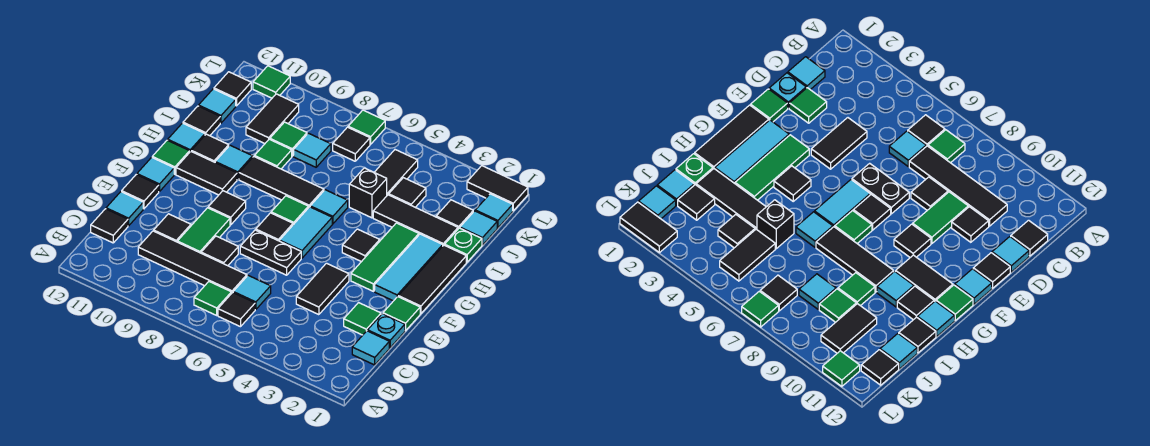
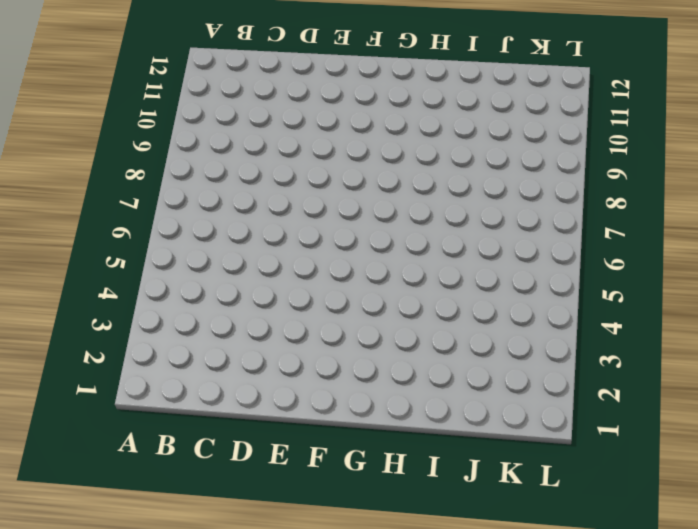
none -> black 1x1 tile [218,292,255,327]
none -> green 1x1 tile [194,282,231,315]
none -> cyan 1x1 tile [352,331,389,365]
none -> cyan 1x1 tile [233,275,271,309]

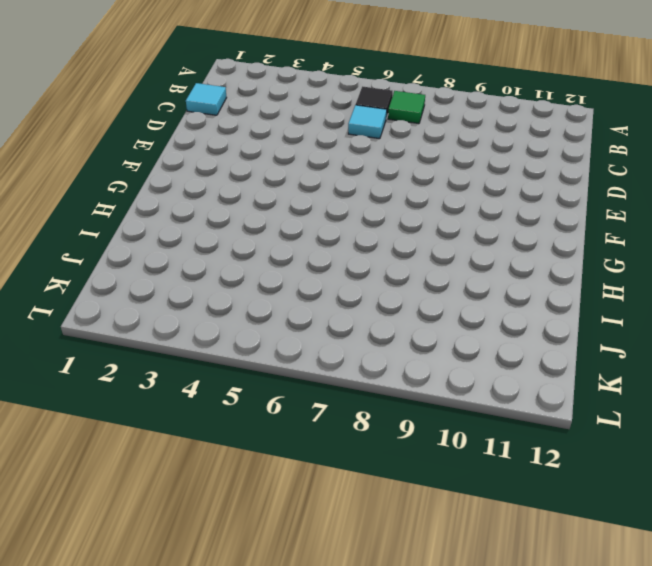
none -> black 1x4 tile [138,231,247,294]
none -> black 1x1 tile [91,209,128,243]
none -> cyan 1x1 plate [368,314,405,348]
none -> green 1x1 tile [344,303,381,335]

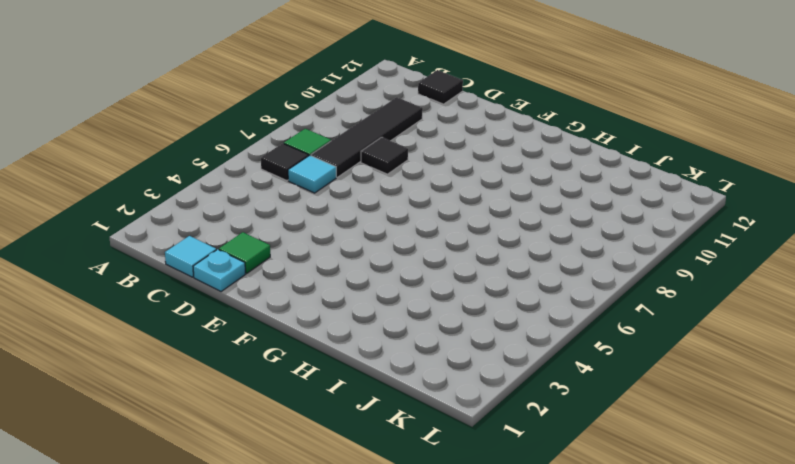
none -> black 1x2 tile [296,263,349,315]
none -> green 1x2 tile [177,208,230,253]
none -> black 1x1 tile [154,214,191,242]
none -> cyan 1x1 tile [106,192,143,226]

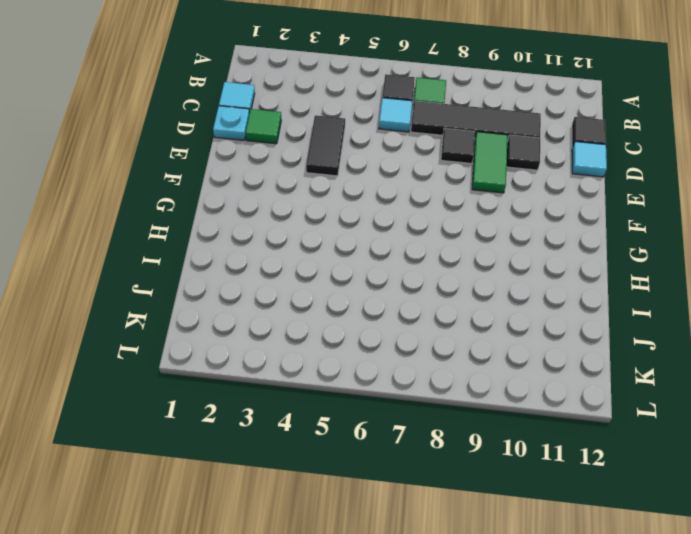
none -> green 1x1 tile [383,297,420,331]
none -> black 1x2 plate [240,230,301,275]
none -> black 1x1 tile [122,175,159,209]
none -> black 1x3 tile [398,245,466,314]

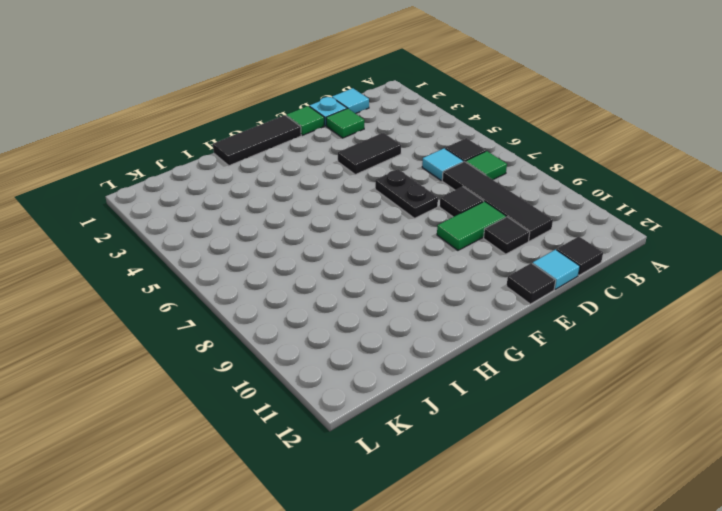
none -> cyan 1x3 tile [375,234,443,301]
none -> green 1x3 tile [351,223,419,291]
none -> cyan 1x2 tile [280,207,332,258]
none -> black 1x1 tile [256,213,293,241]

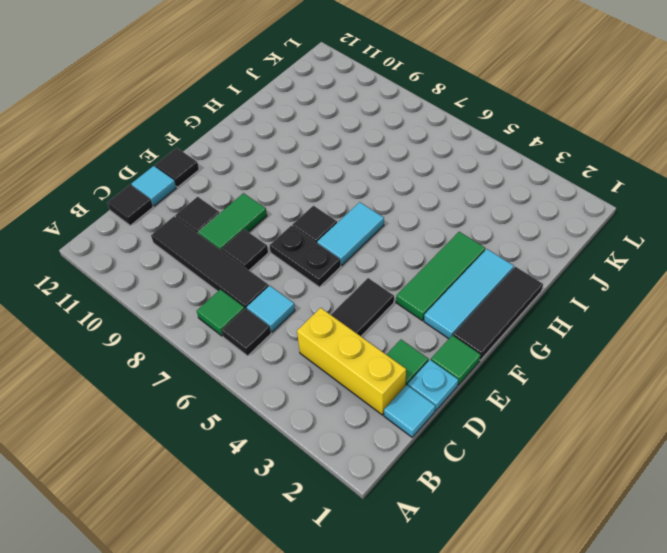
yellow 1x3 brick [297,308,406,415] -> none
none -> black 1x1 tile [208,191,246,225]
none -> cyan 1x1 tile [137,157,174,192]
none -> black 1x1 tile [342,229,380,262]
none -> green 1x1 tile [271,196,308,225]

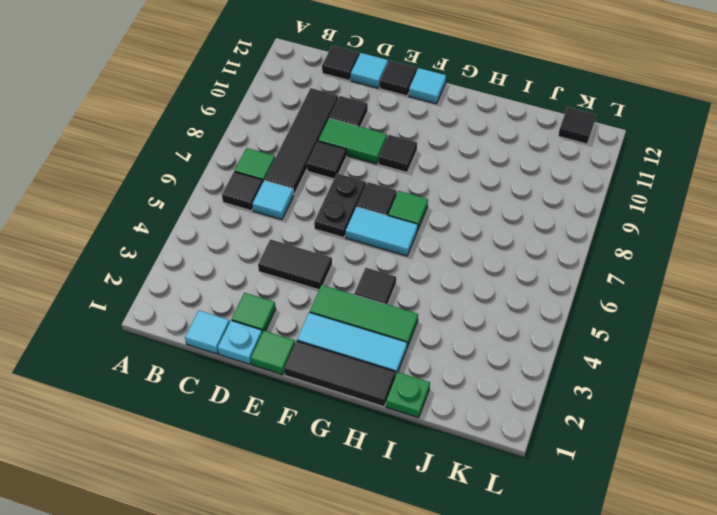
none -> black 1x2 tile [176,152,237,195]
none -> green 1x1 tile [152,140,190,174]
none -> cyan 1x1 tile [310,190,348,224]
none -> black 1x3 tile [239,157,324,208]

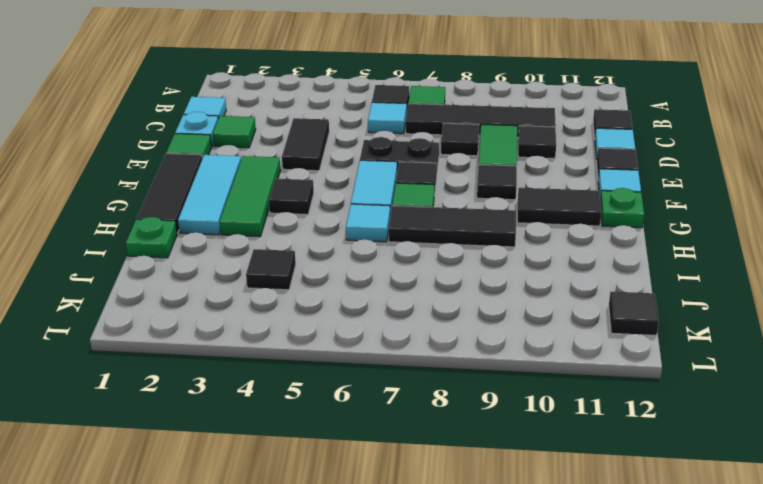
green 1x1 plate [600,188,644,228] -> green 1x1 tile [152,140,190,174]
none -> cyan 1x1 tile [215,145,253,180]
none -> black 1x1 tile [191,134,229,162]
none -> cyan 1x1 tile [168,123,205,152]
none -> black 1x3 tile [373,195,458,245]

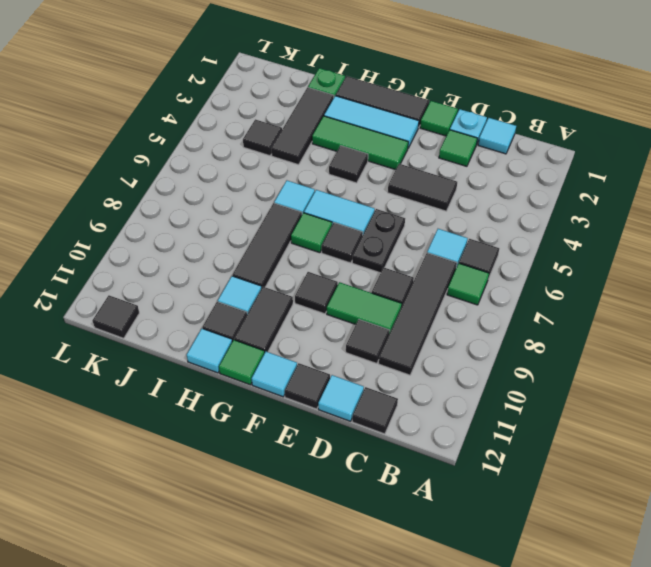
none -> black 1x1 brick [349,168,387,218]
none -> green 1x1 tile [254,139,292,169]
none -> black 1x1 tile [183,106,220,136]
none -> cyan 1x1 tile [460,211,497,245]

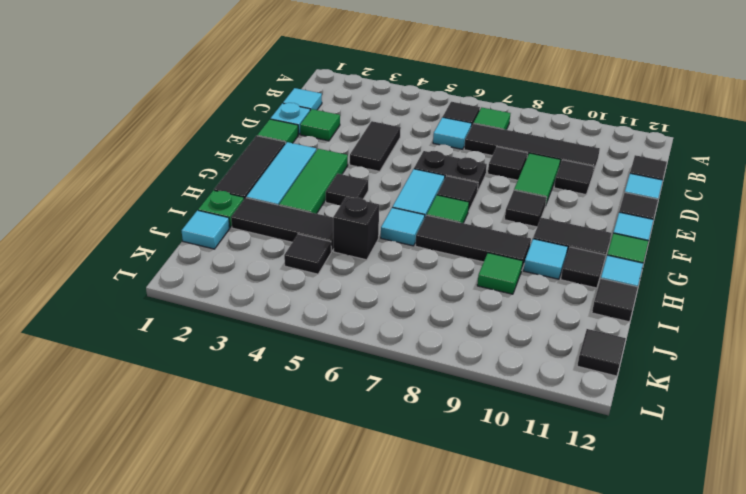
none -> black 1x1 tile [436,200,473,229]
none -> black 1x2 tile [374,150,418,195]
none -> cyan 1x1 tile [294,133,331,167]
none -> green 1x1 tile [270,122,307,156]

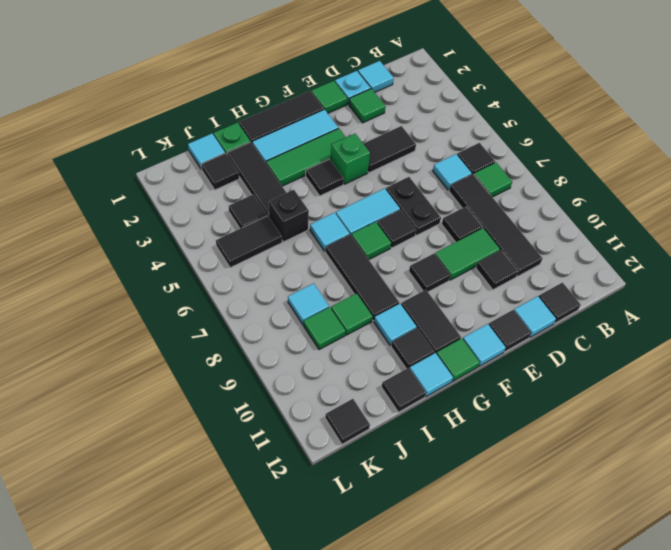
green 1x1 brick [331,134,370,184] -> none
none -> black 1x2 tile [246,94,299,143]
none -> cyan 1x1 tile [199,89,236,123]
none -> cyan 1x1 tile [475,194,513,228]
none -> black 1x1 tile [333,127,370,161]

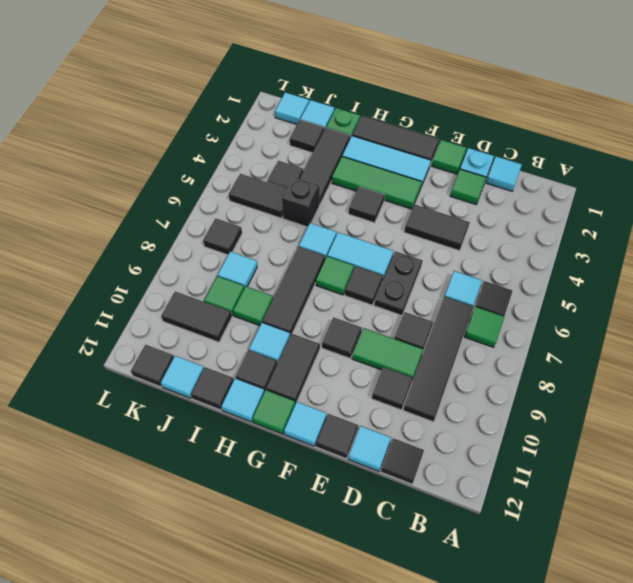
none -> black 1x2 tile [467,166,528,211]
none -> green 1x1 tile [348,110,385,144]
none -> green 1x1 tile [253,66,290,98]

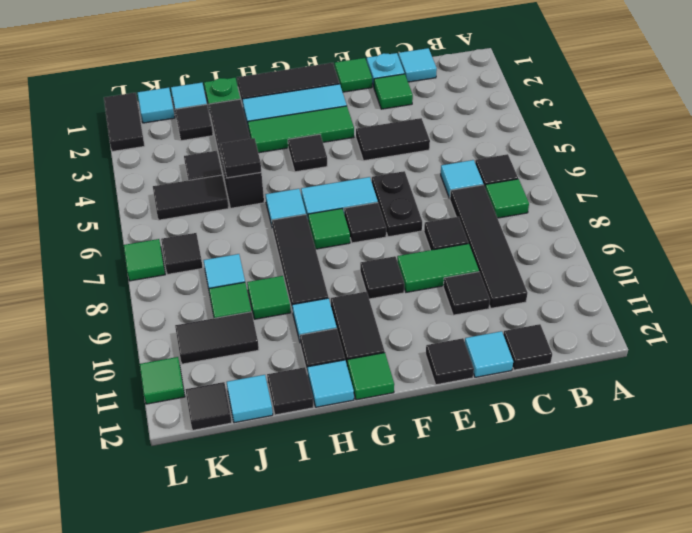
black 1x1 tile [220,138,261,178] -> none
none -> cyan 1x1 tile [137,157,174,192]

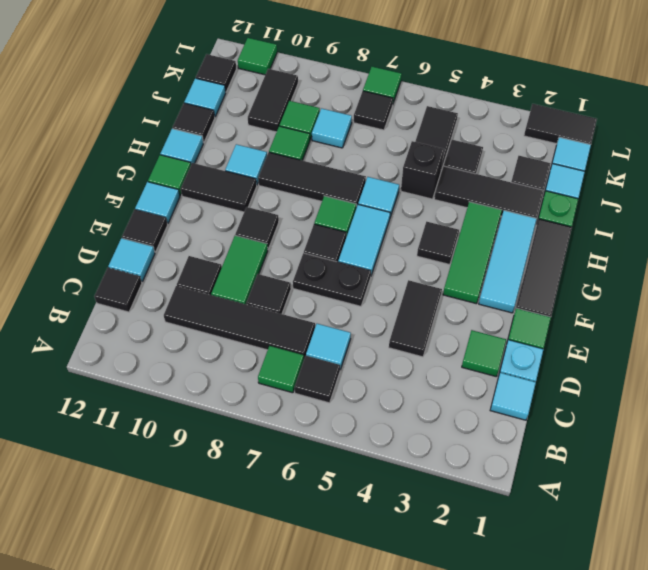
none -> black 1x1 tile [191,134,229,162]

